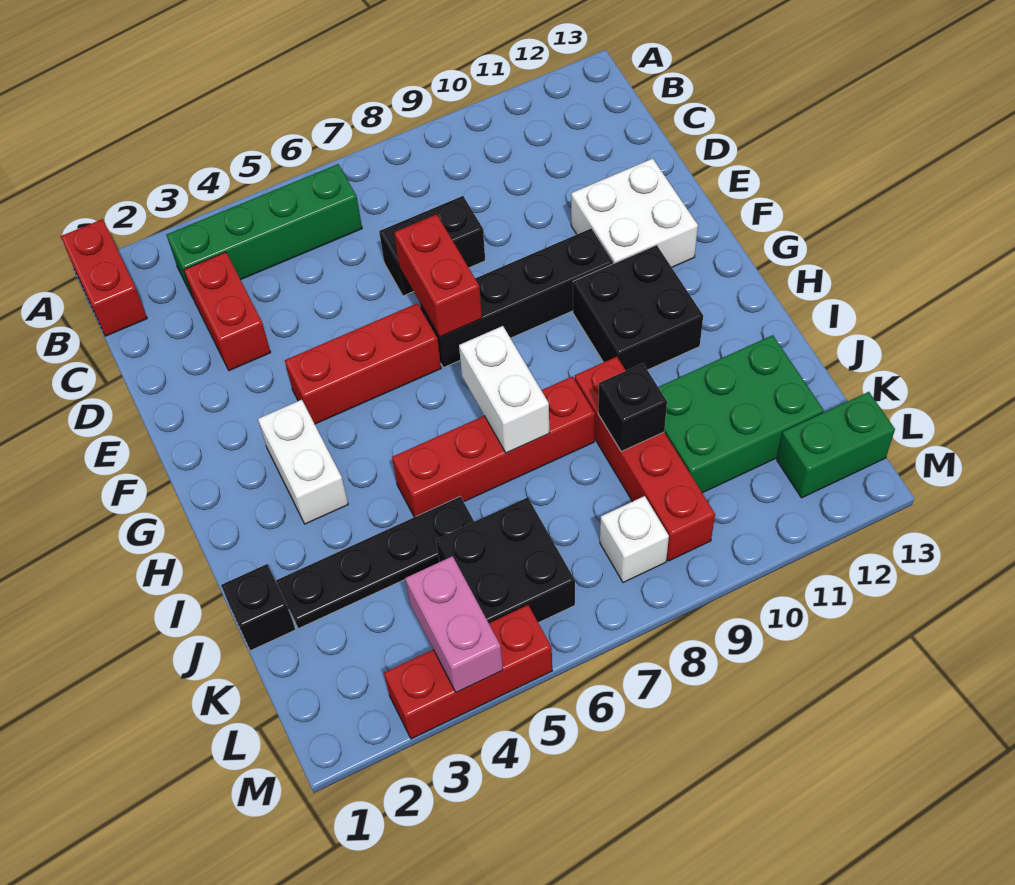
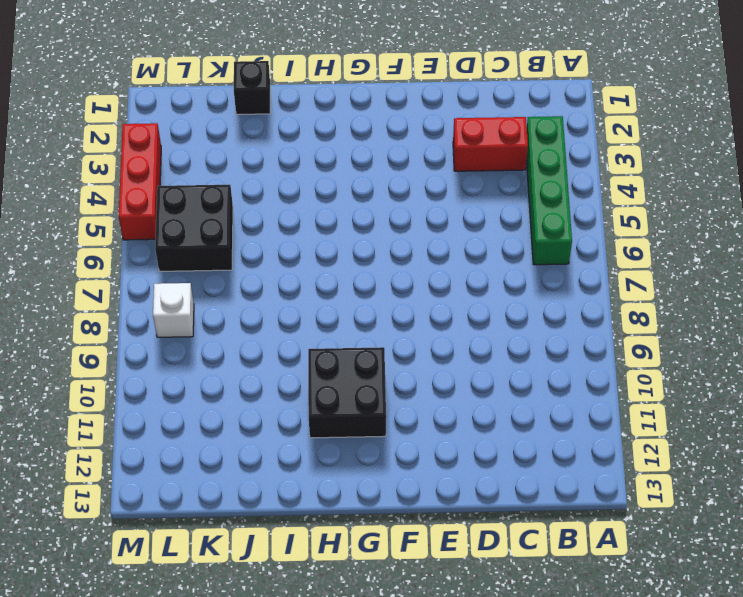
none -> red 1x2 brick [61,219,147,336]
none -> black 1x2 brick [379,196,485,296]
none -> white 2x2 brick [571,158,698,267]

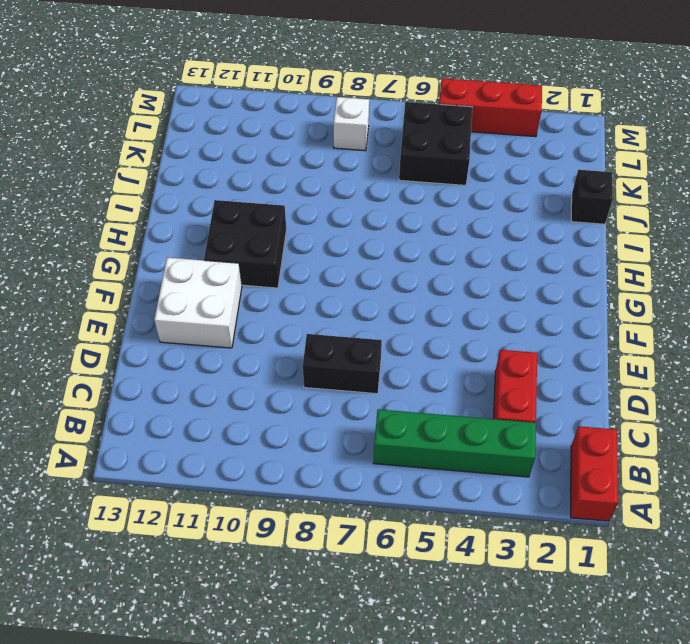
none -> red 1x3 brick [285,303,441,424]
none -> black 1x4 brick [420,229,613,368]
none -> white 1x2 brick [258,400,348,524]

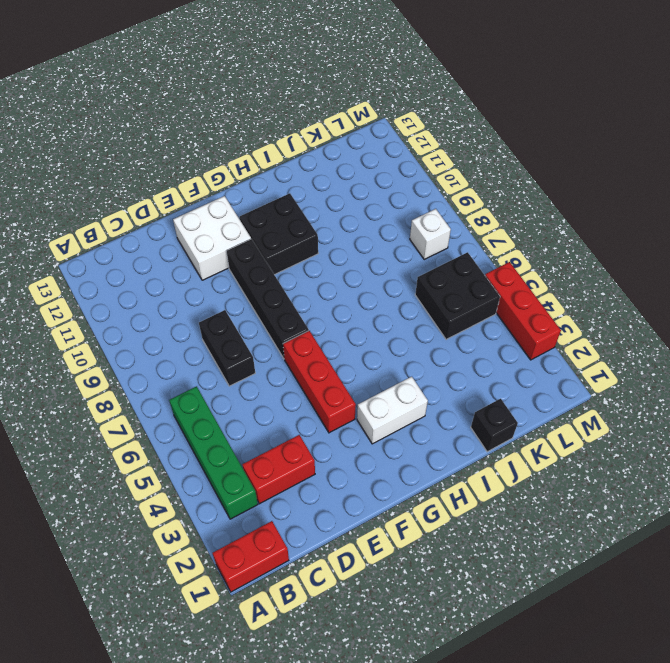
none -> red 1x4 brick [392,376,595,517]
none -> red 1x4 brick [575,357,715,561]
none -> black 1x4 plate [276,496,474,629]

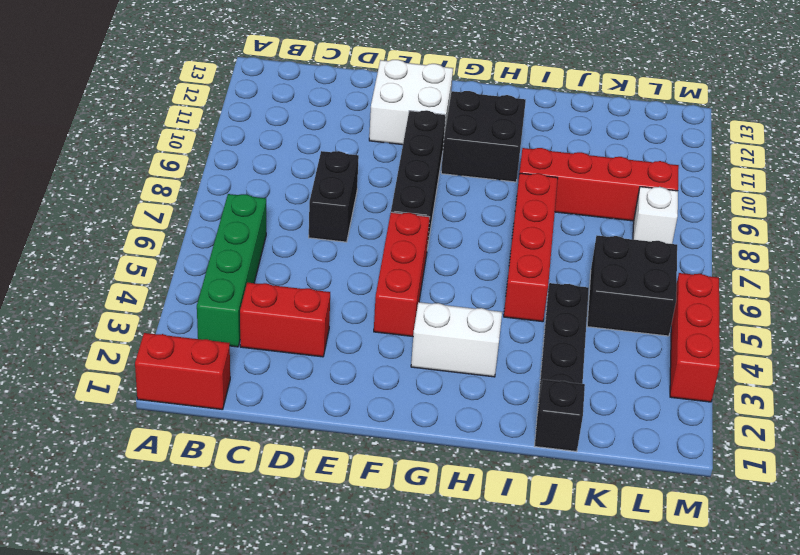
none -> green 2x3 brick [658,335,824,493]
none -> green 1x2 brick [777,392,895,498]
none -> red 1x2 brick [394,214,482,337]

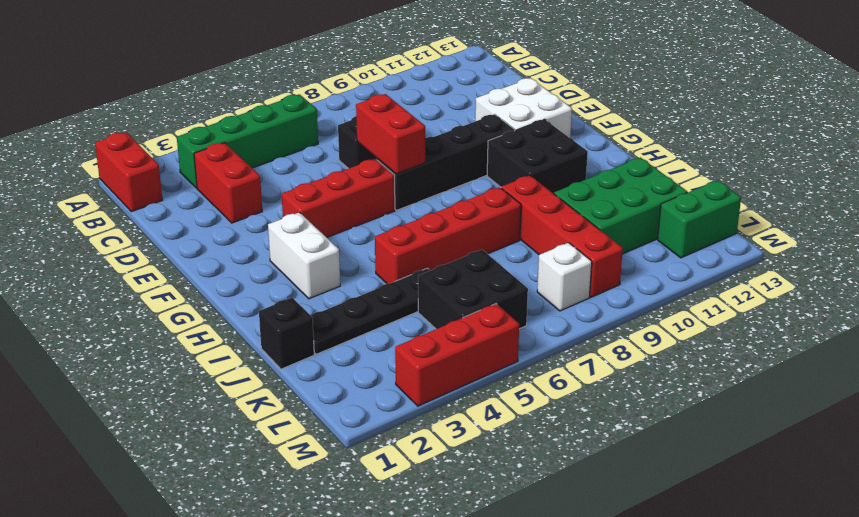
none -> white 1x2 brick [459,326,549,453]
none -> black 1x1 brick [598,363,667,452]
none -> pink 1x2 brick [405,556,503,692]

